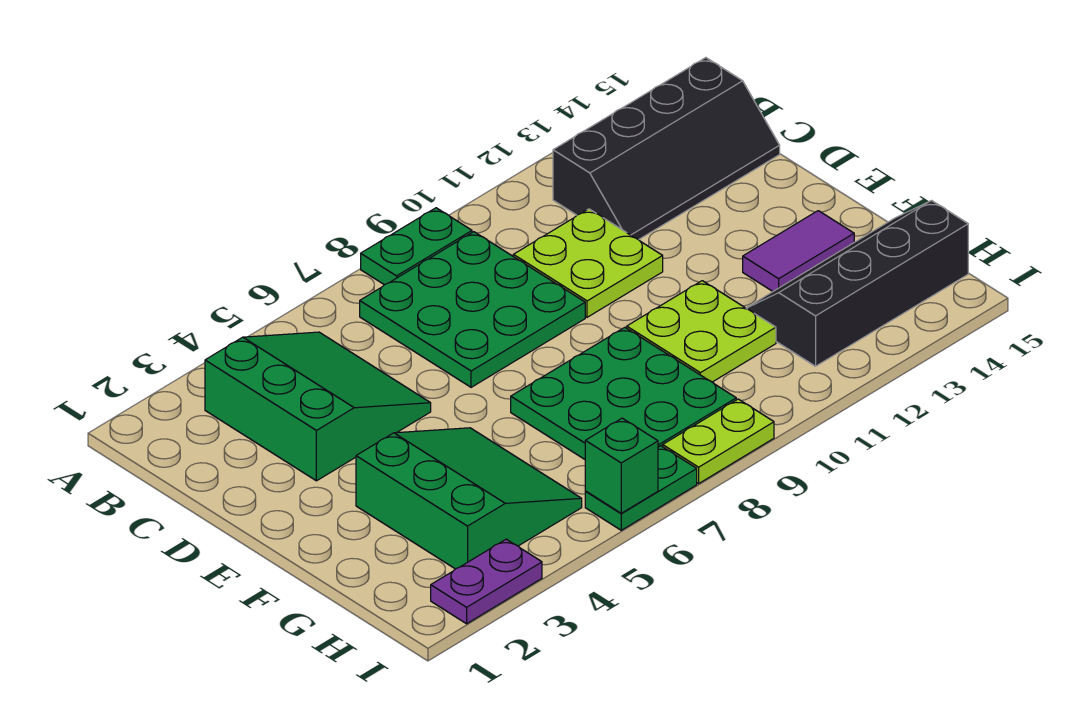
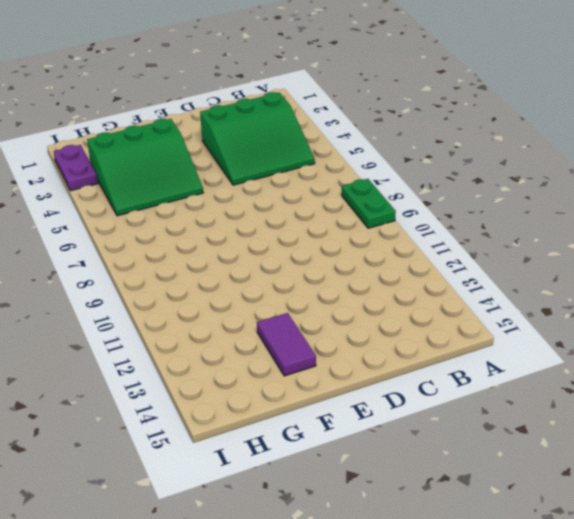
none -> green 3x3 plate [360,232,585,387]
none -> black 2x4 slope [553,58,780,240]
none -> lime 2x2 plate [513,209,663,317]

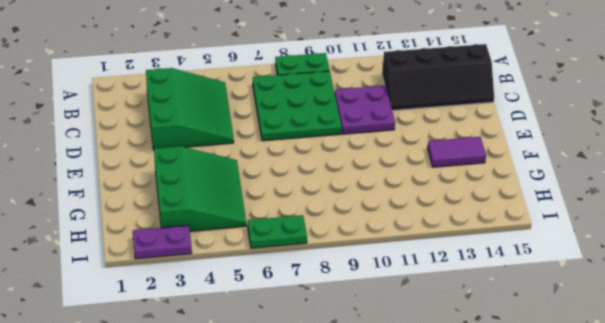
purple 2x2 plate [335,86,395,134] -> lime 2x2 plate [513,209,663,317]
none -> green 3x3 plate [511,327,736,459]
none -> lime 2x2 plate [627,281,776,382]
none -> black 2x4 slope [747,201,968,366]

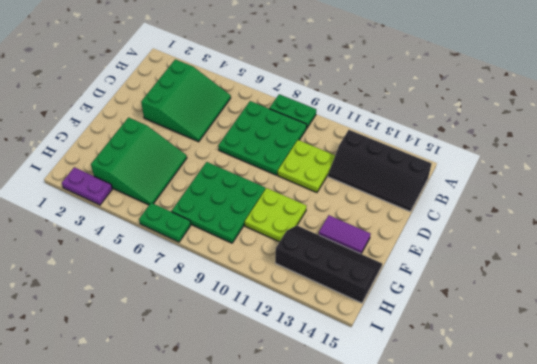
none -> lime 1x2 plate [663,399,774,484]
none -> green 1x1 brick [585,418,658,513]

